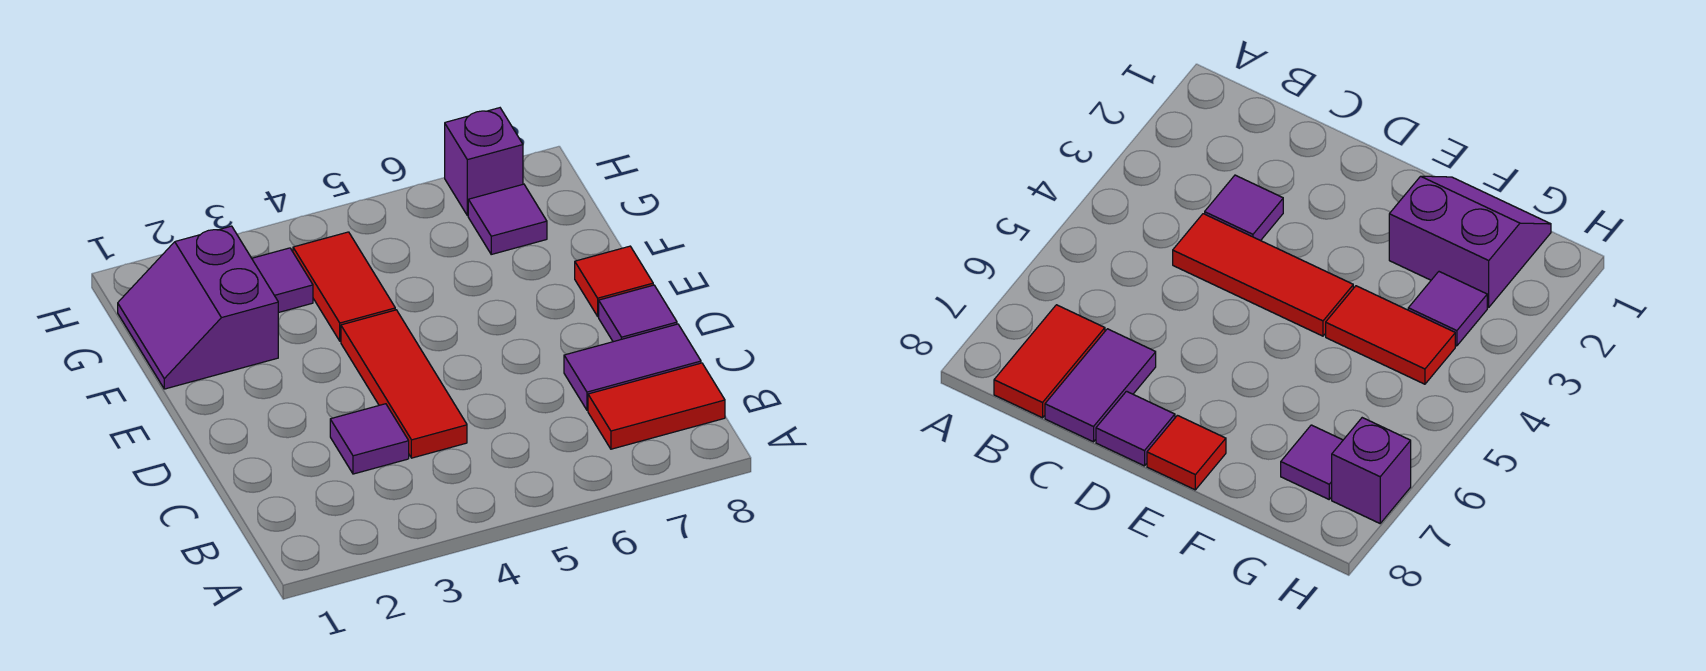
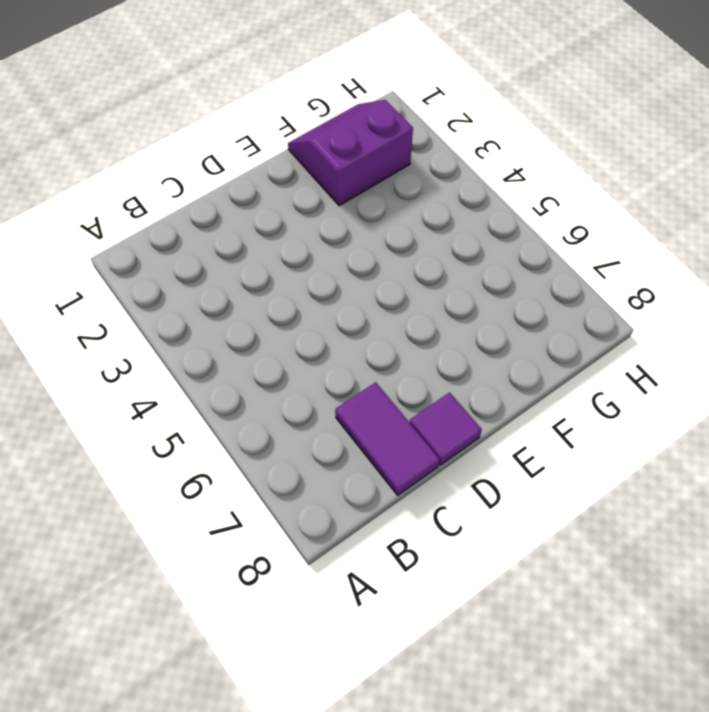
none -> red 1x2 tile [588,363,725,449]
none -> purple 1x1 tile [330,404,409,474]

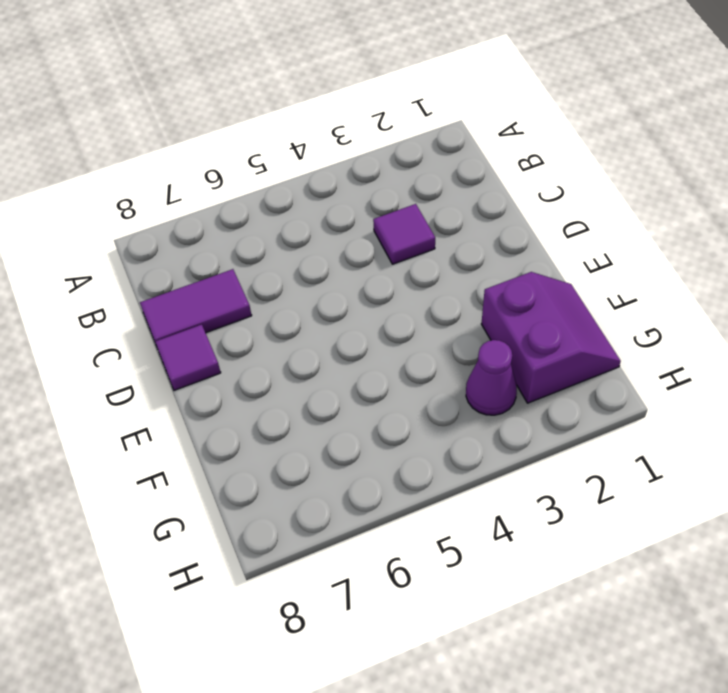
purple 1x1 cone [466,340,517,415] -> purple 1x1 tile [252,248,313,313]
none -> red 1x2 tile [588,363,725,449]
none -> red 1x3 tile [341,310,467,458]

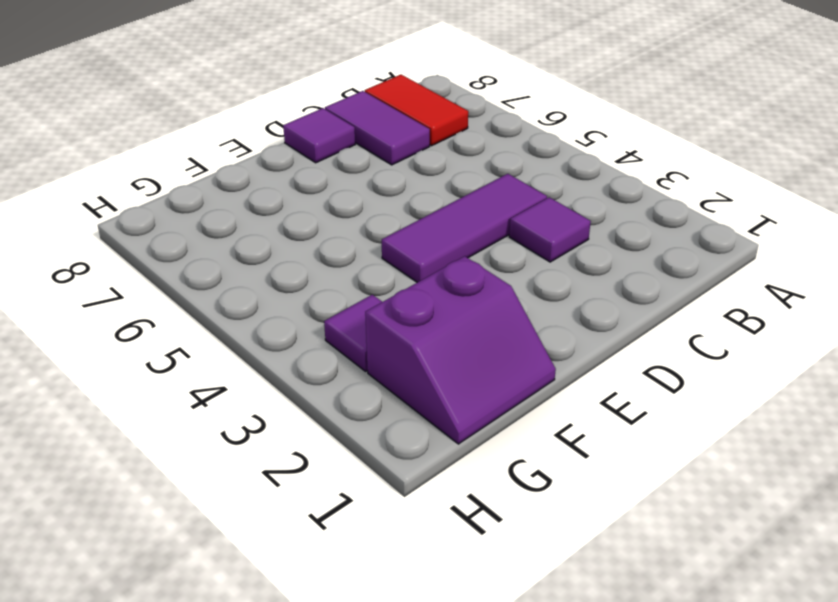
purple 1x3 tile [382,174,547,282] -> red 1x3 tile [341,310,467,458]
none -> red 1x1 tile [575,246,653,316]
none -> red 1x2 tile [293,232,395,341]

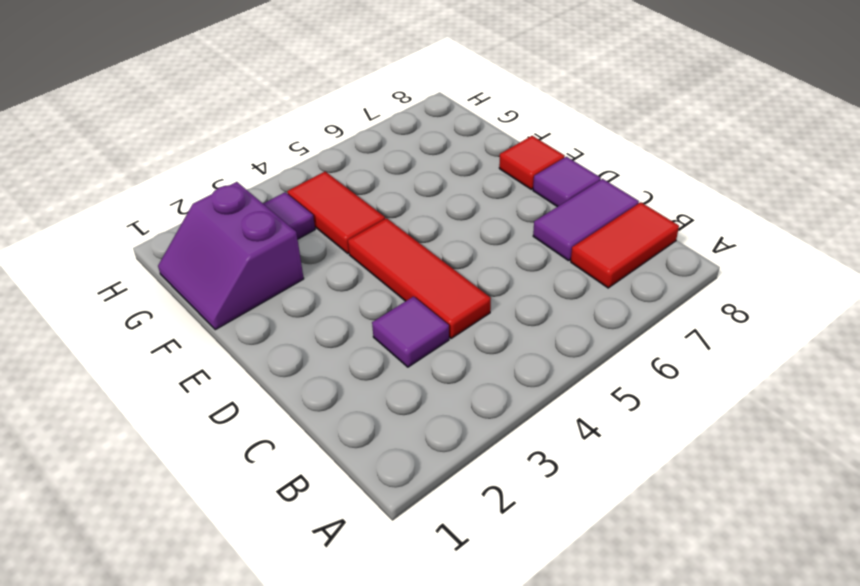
none -> purple 1x1 tile [468,184,547,254]
none -> purple 1x1 brick [445,108,523,216]

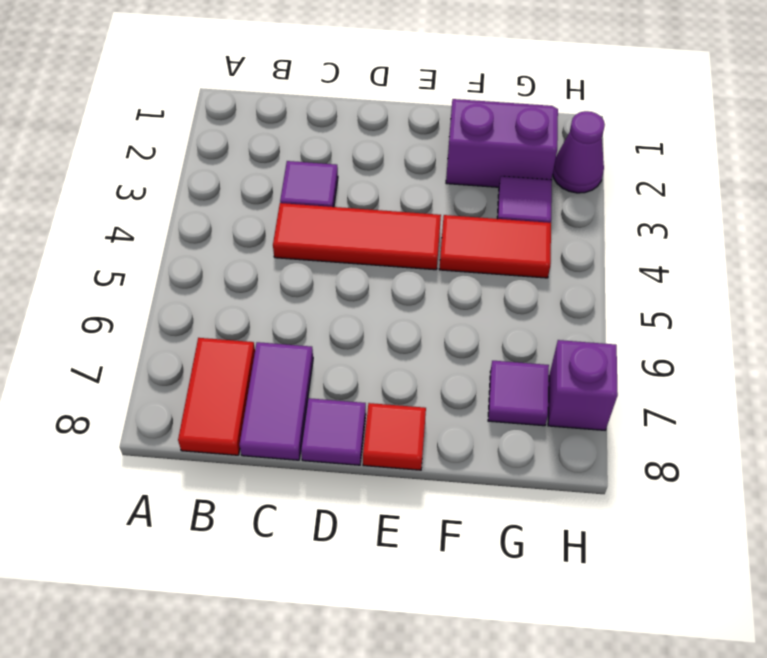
purple 1x1 cone [553,111,605,193] -> none

